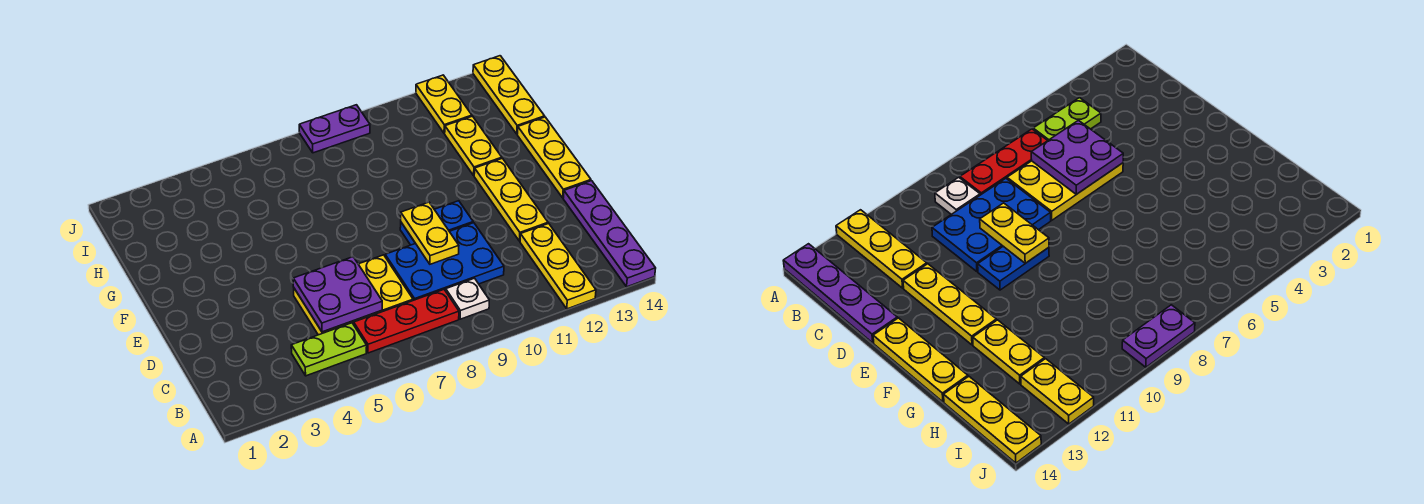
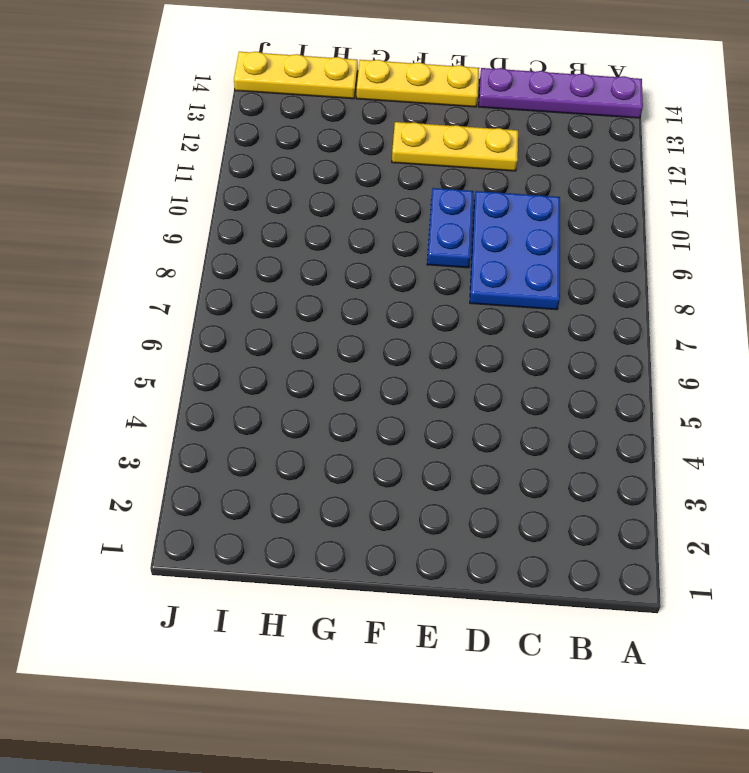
none -> yellow 1x3 plate [520,224,596,309]
none -> lime 1x2 plate [291,323,367,376]
none -> red 1x3 plate [354,290,459,353]

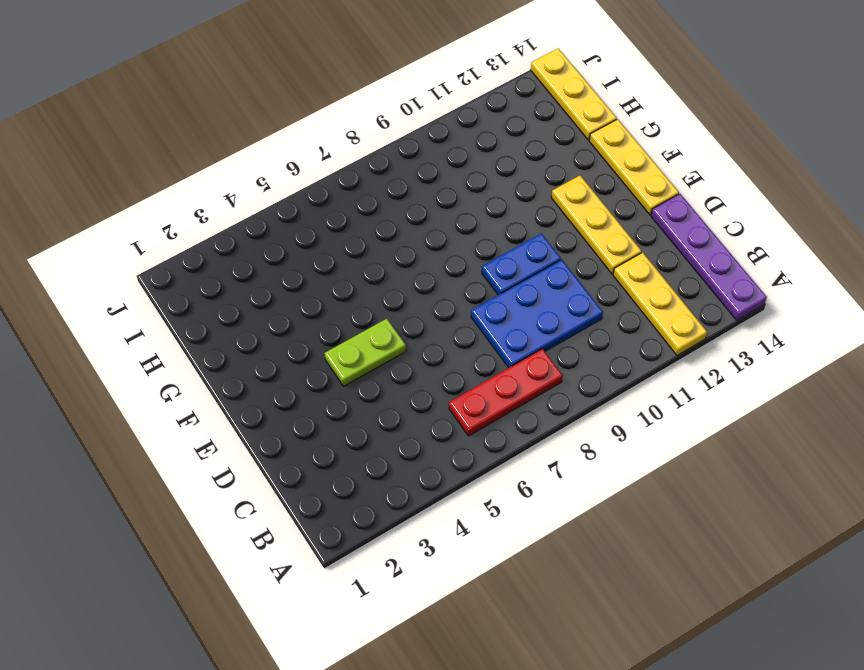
lime 1x2 plate [325,319,406,386] -> lime 1x2 plate moved to [291,323,367,376]
none -> white 1x1 plate [446,278,489,319]
none -> yellow 2x3 plate [294,255,413,335]
none -> yellow 1x2 plate [445,116,502,175]

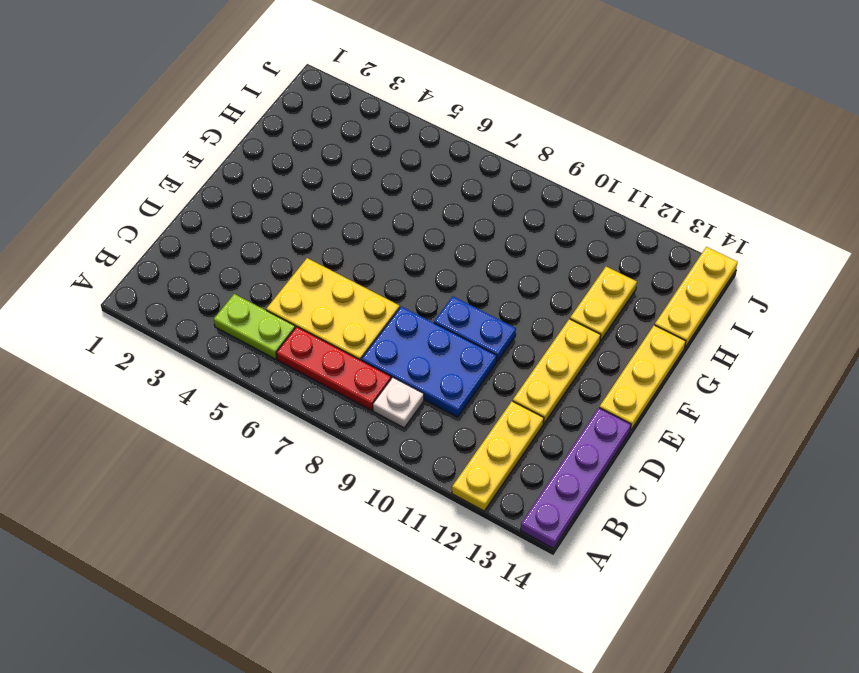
none -> yellow 1x2 plate [416,75,472,133]
none -> purple 1x2 plate [299,105,370,153]
none -> purple 2x2 plate [293,257,382,332]

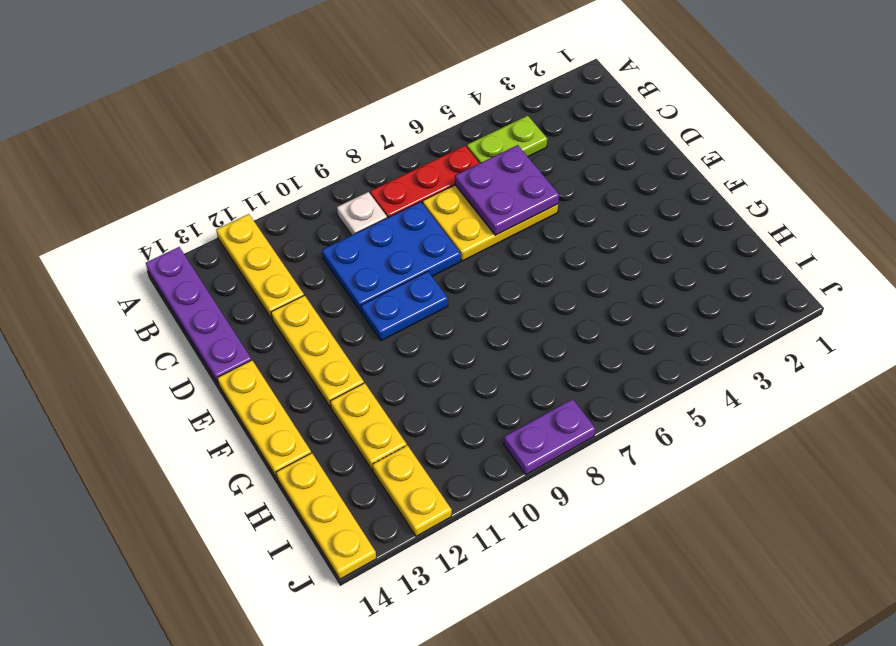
none -> yellow 1x2 plate [401,202,459,264]

